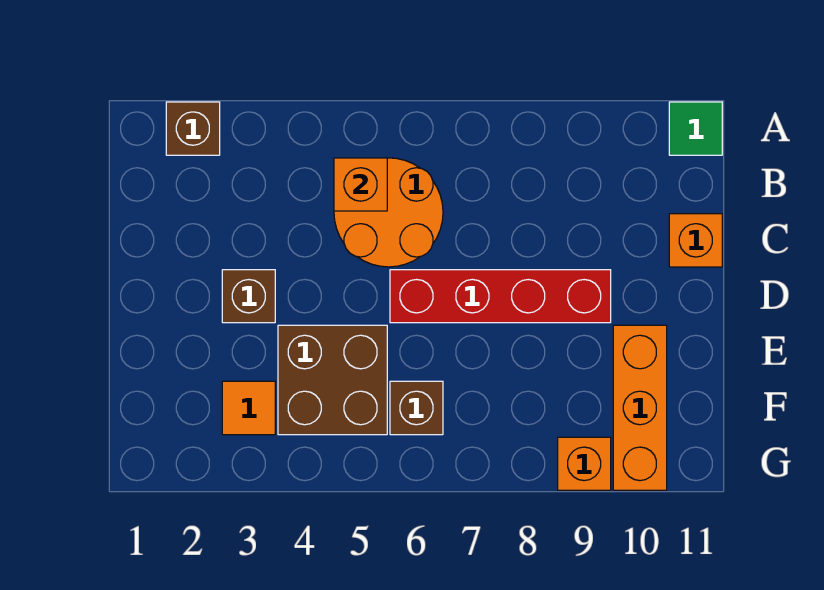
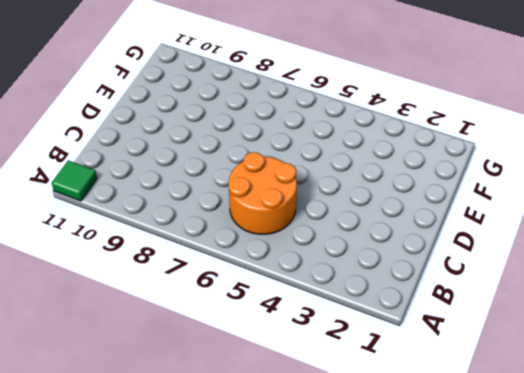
none -> brown 1x1 brick [166,102,220,155]
none -> orange 1x1 brick [669,214,722,267]
none -> brown 1x1 brick [222,270,275,323]

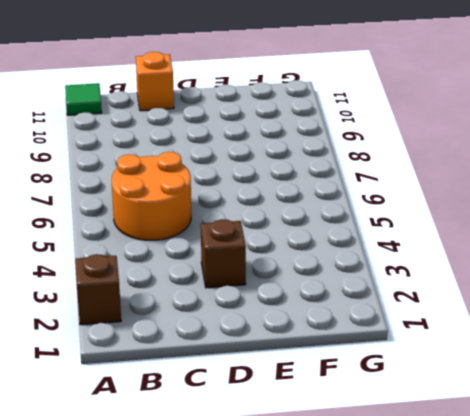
none -> red 1x4 brick [390,270,611,323]
none -> brown 2x2 brick [278,325,387,435]
none -> orange 1x3 brick [613,325,667,490]

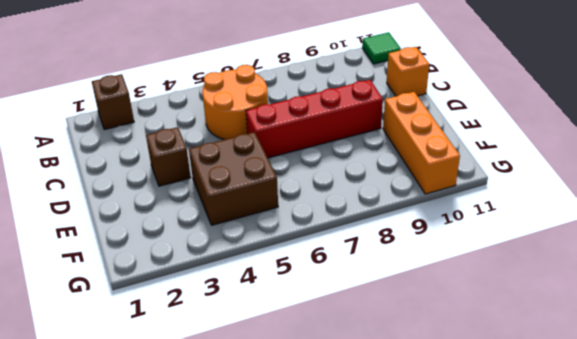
none -> orange 1x1 tile [222,381,275,435]
none -> brown 1x1 brick [390,381,443,435]
none -> orange 1x1 brick [558,437,611,490]

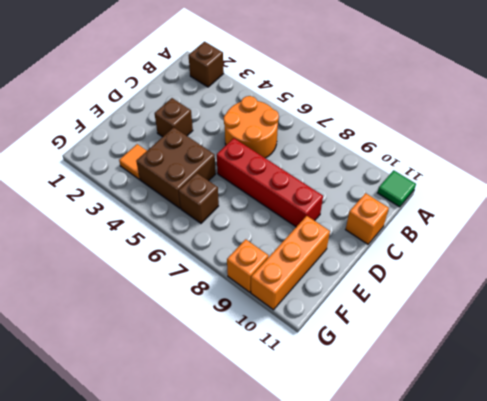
none -> orange 1x1 brick [334,158,387,211]

